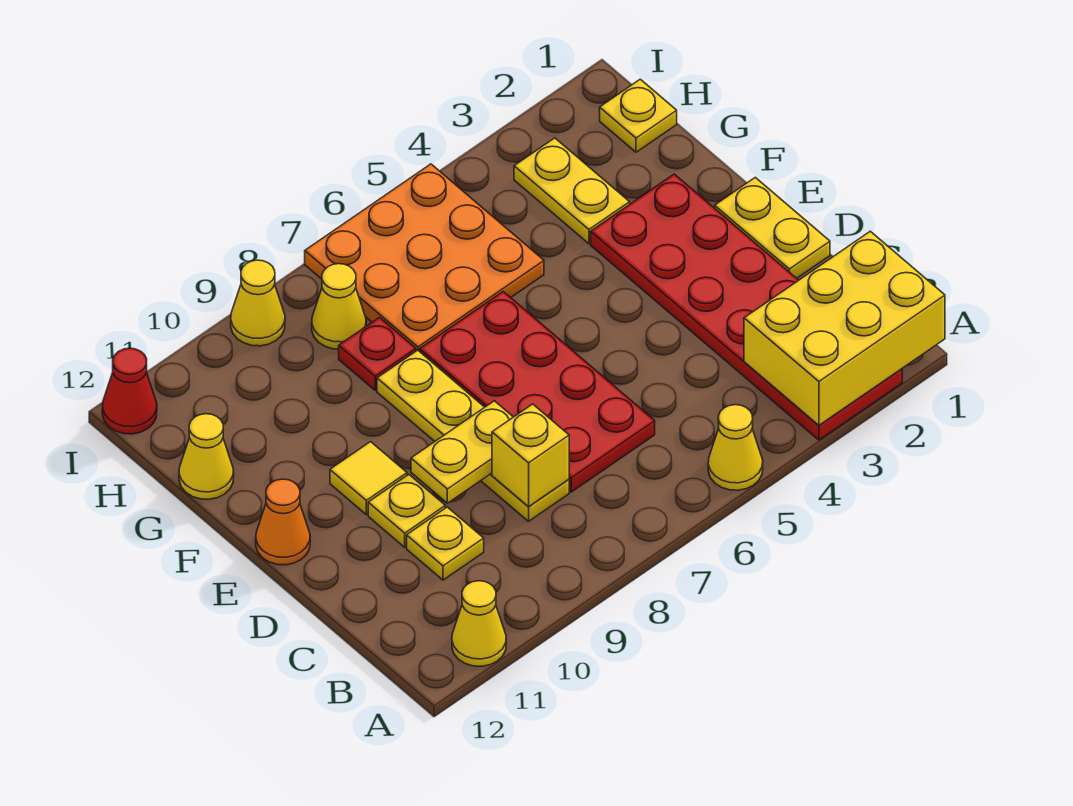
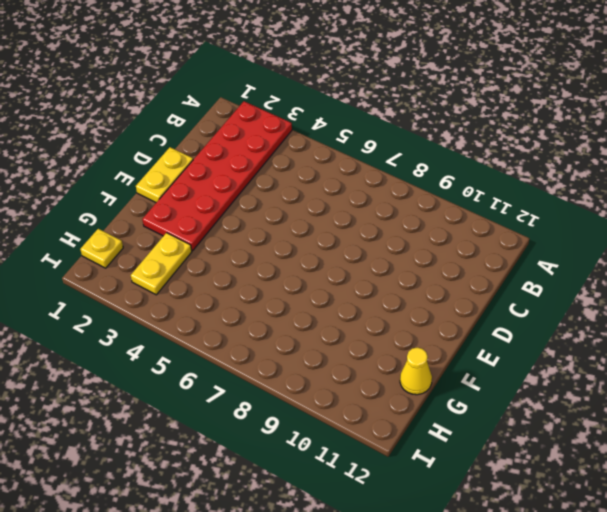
none -> yellow 1x1 cone [708,405,763,490]
none -> yellow 1x1 cone [452,581,506,666]
none -> red 2x4 plate [420,292,655,492]

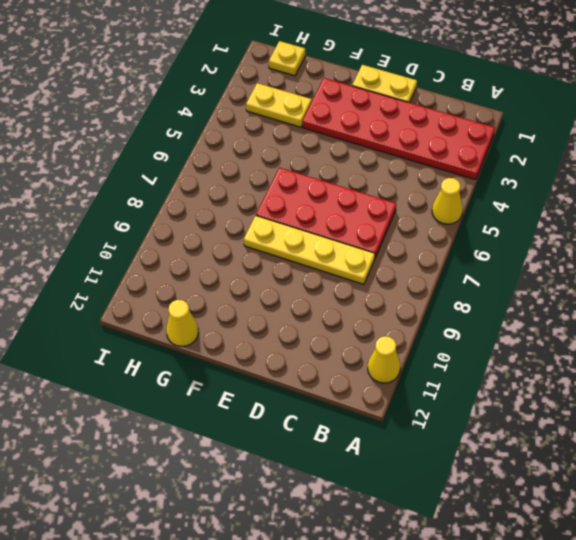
none -> yellow 1x1 plate [407,507,484,580]
none -> yellow 1x1 plate [368,474,445,547]
none -> yellow 1x1 tile [330,442,407,515]

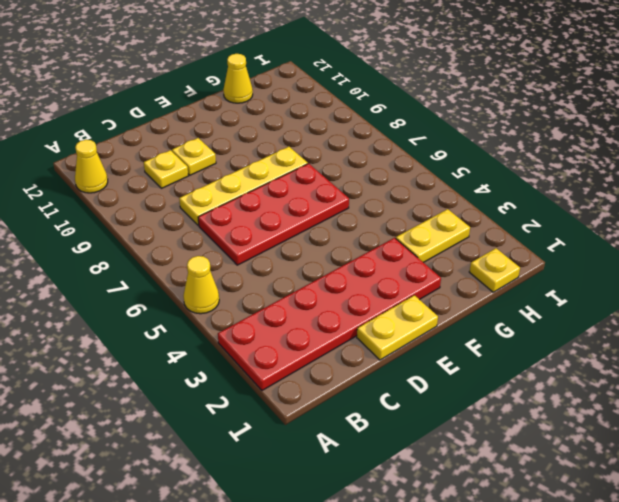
none -> yellow 1x1 tile [330,442,407,515]
none -> orange 1x1 cone [256,479,310,565]
none -> orange 3x3 plate [305,164,544,351]

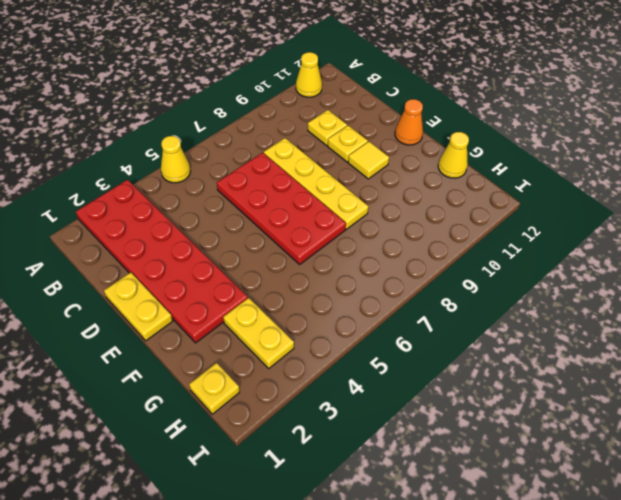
none -> orange 3x3 plate [305,164,544,351]
none -> red 1x1 plate [339,317,416,390]
none -> yellow 1x1 cone [312,264,366,349]

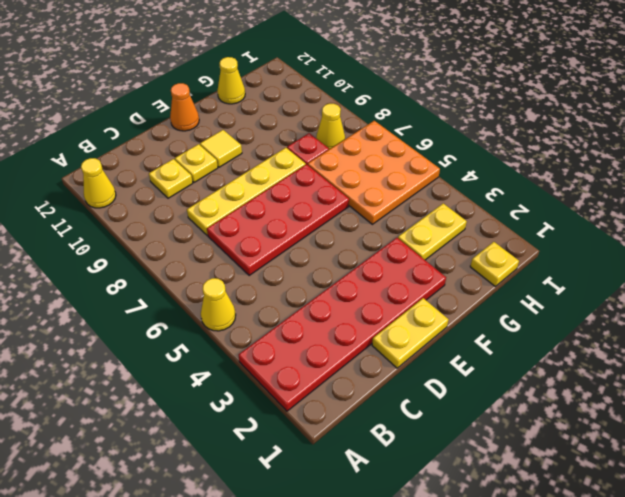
none -> yellow 1x1 cone [231,260,285,346]
none -> red 1x1 cone [102,348,157,434]
none -> yellow 2x3 brick [744,231,945,425]

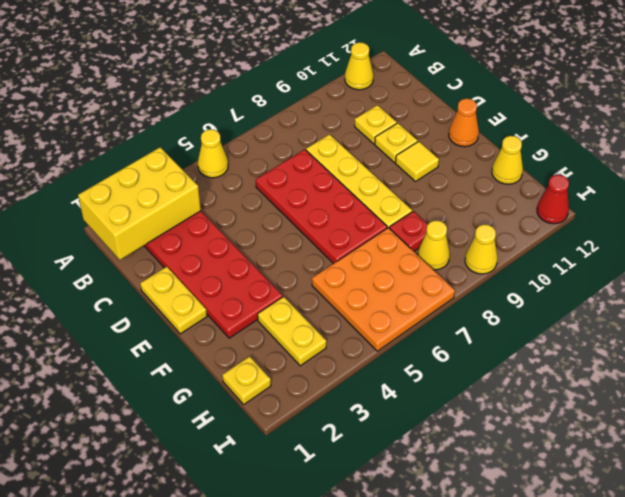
none -> yellow 1x1 brick [492,404,569,507]
none -> yellow 1x2 plate [411,401,513,503]

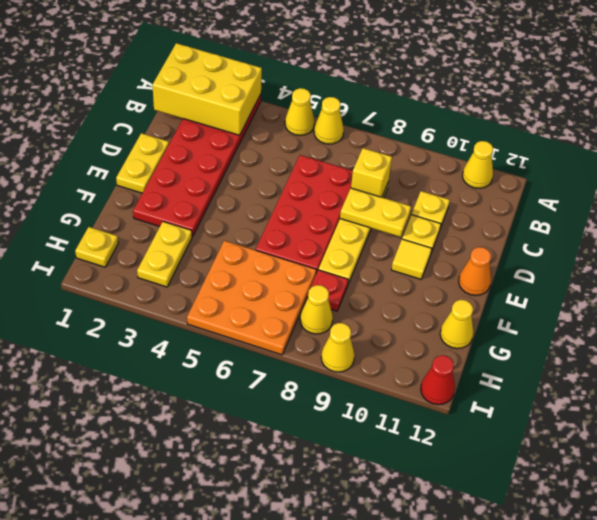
yellow 1x1 cone [314,97,344,144] -> none

